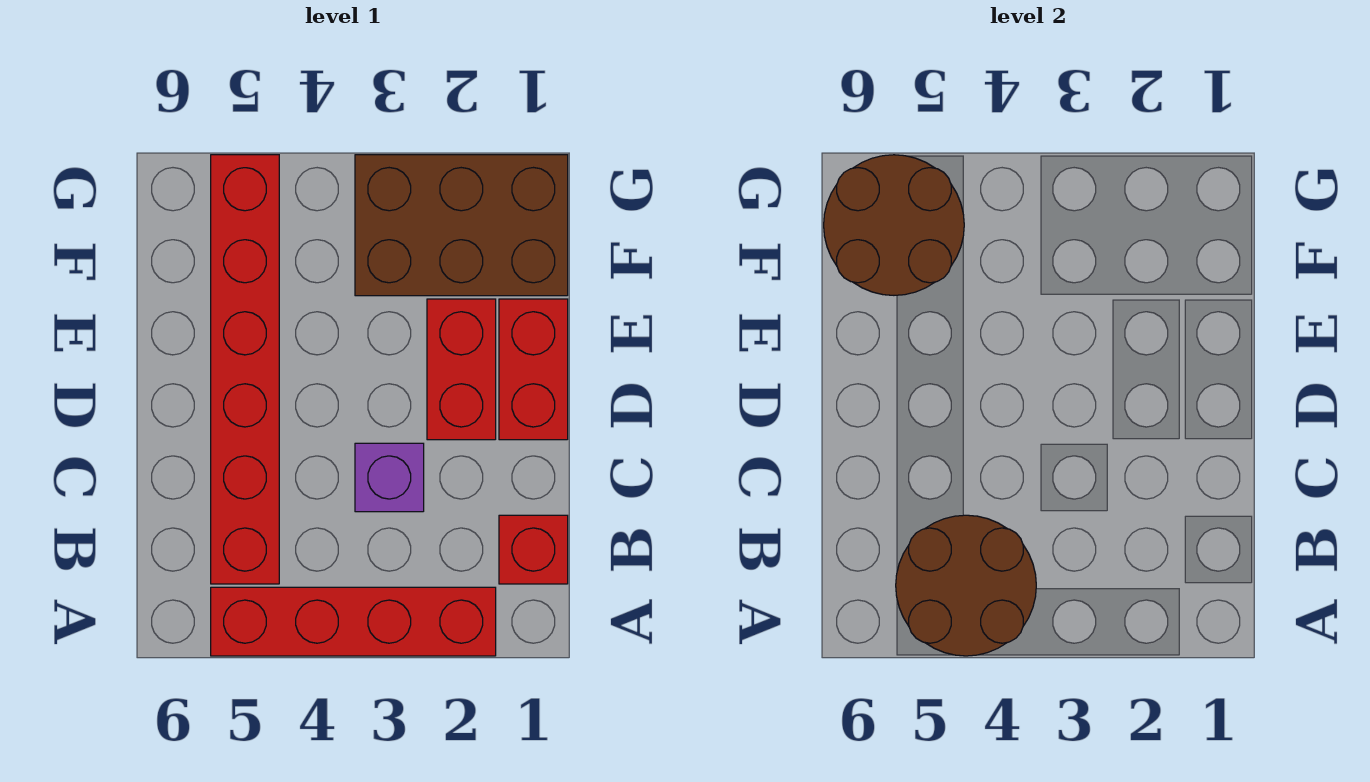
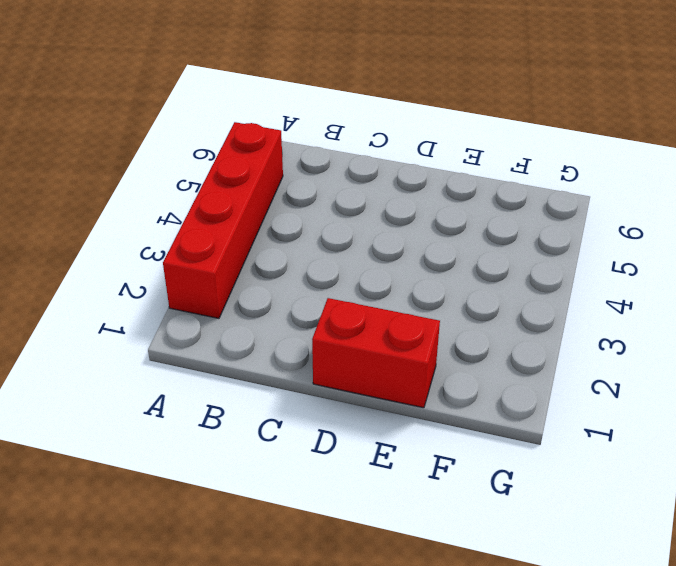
none -> red 1x1 brick [499,515,568,584]
none -> red 1x6 brick [211,155,279,584]

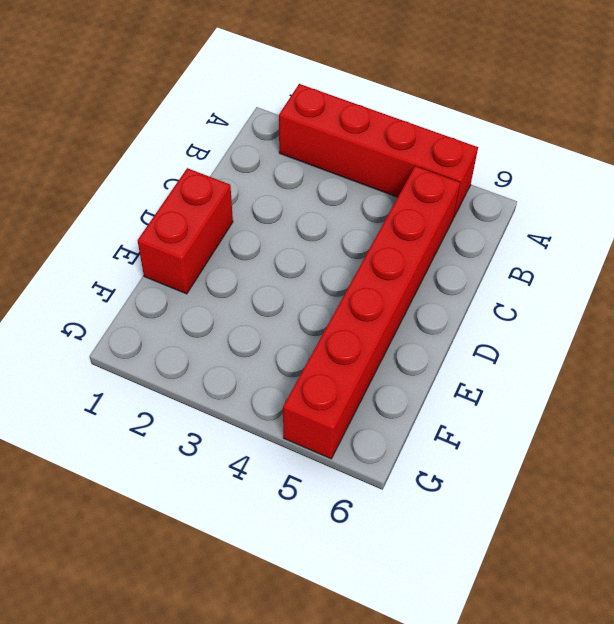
none -> red 1x1 brick [499,515,568,584]
none -> purple 1x1 brick [355,443,424,512]

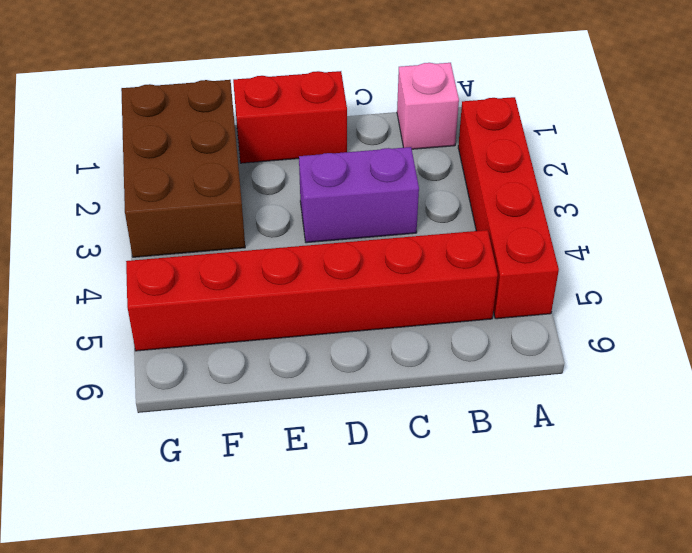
pink 1x1 brick [397,63,459,149] -> red 1x1 brick [499,515,568,584]
purple 1x2 brick [299,147,419,243] -> purple 1x1 brick [355,443,424,512]
none -> red 1x2 brick [427,299,496,440]
none -> brown 2x2 round brick [896,515,1036,656]

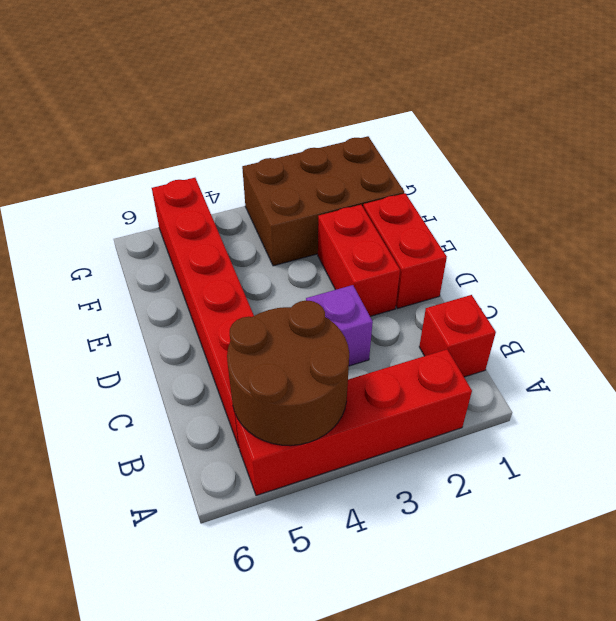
none -> brown 2x2 round brick [824,155,964,295]

